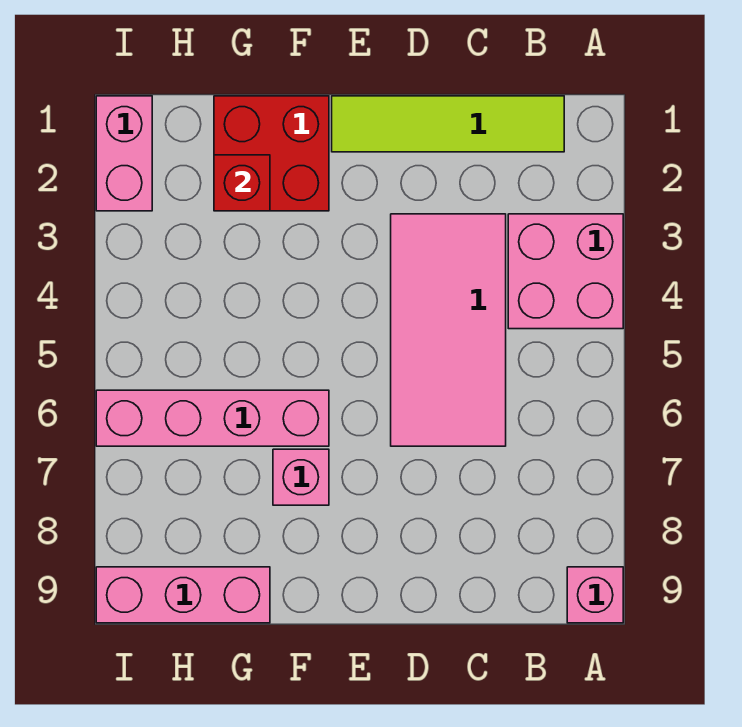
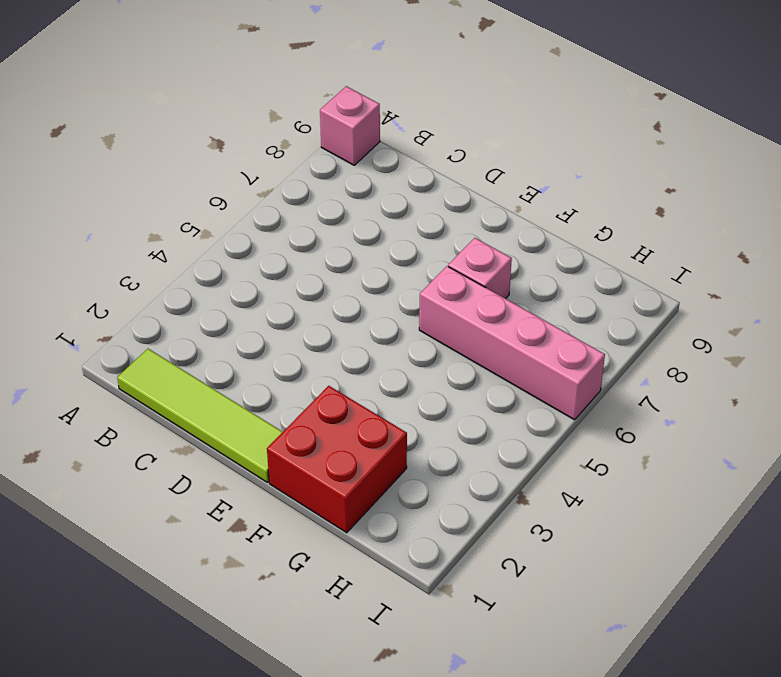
none -> pink 2x2 brick [508,214,623,329]
none -> pink 2x4 tile [391,214,506,446]

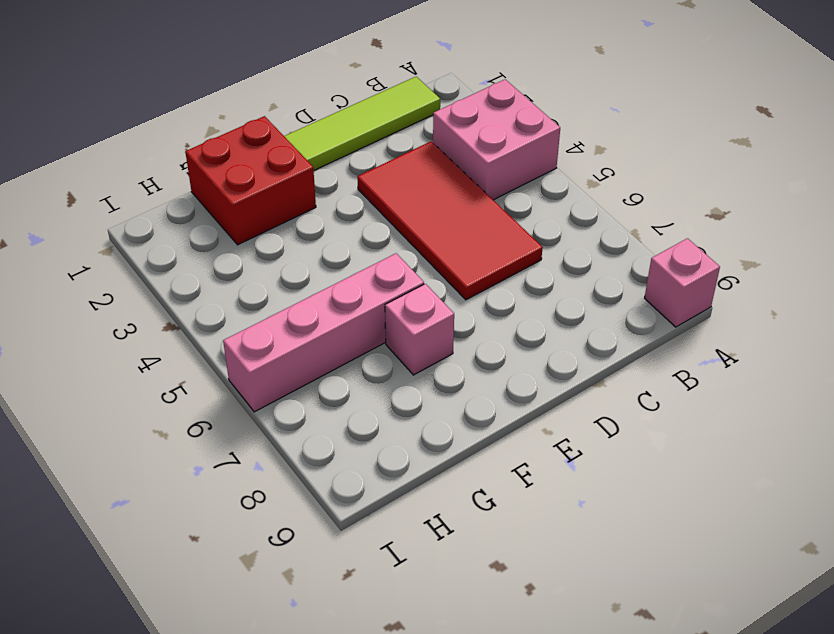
red 2x4 tile [357,141,543,300] -> pink 2x4 tile [391,214,506,446]
none -> pink 1x3 brick [96,567,270,623]
none -> pink 1x2 brick [96,96,152,211]

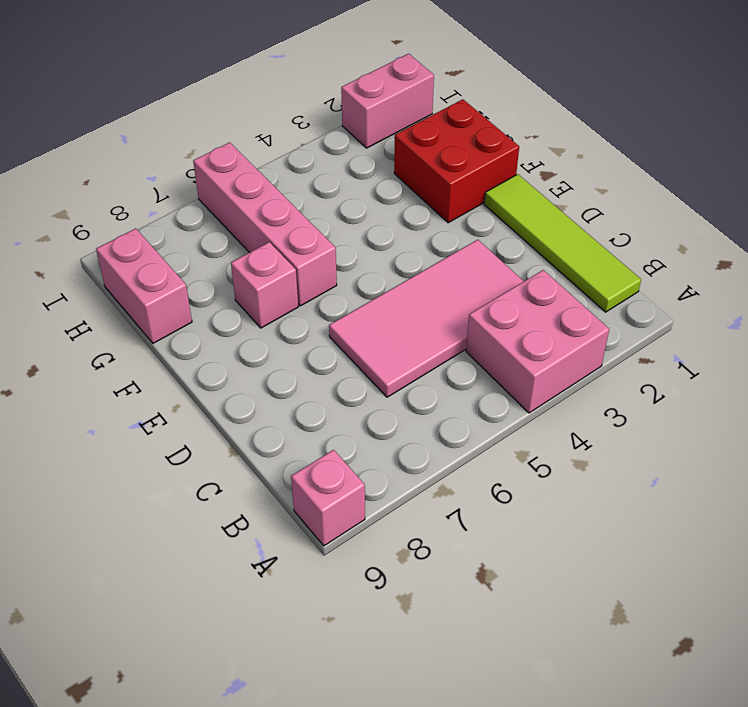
pink 1x2 brick [96,228,192,343] -> pink 1x3 brick [96,567,270,623]
none -> red 1x1 brick [214,155,270,211]

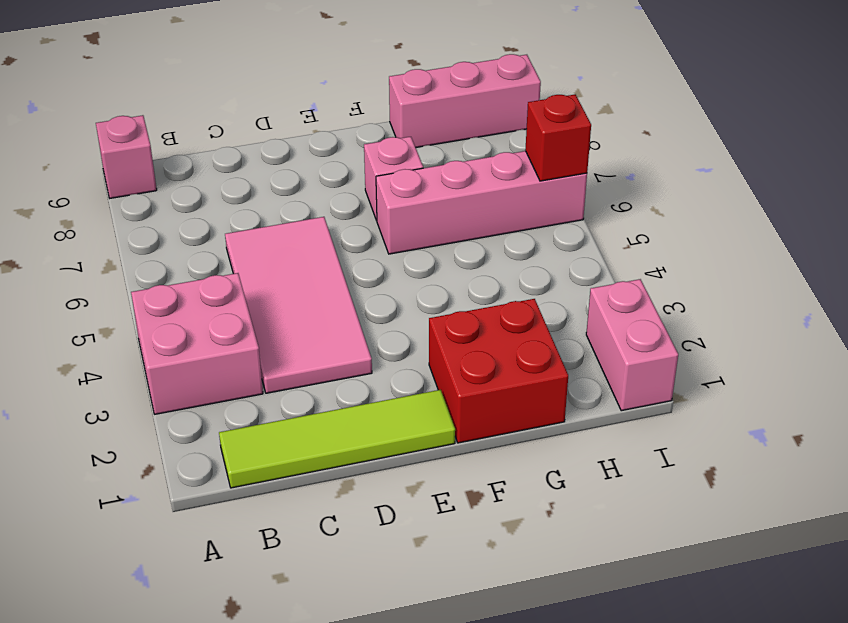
red 1x1 brick [525,95,591,181] -> red 1x1 brick moved to [214,155,270,211]

